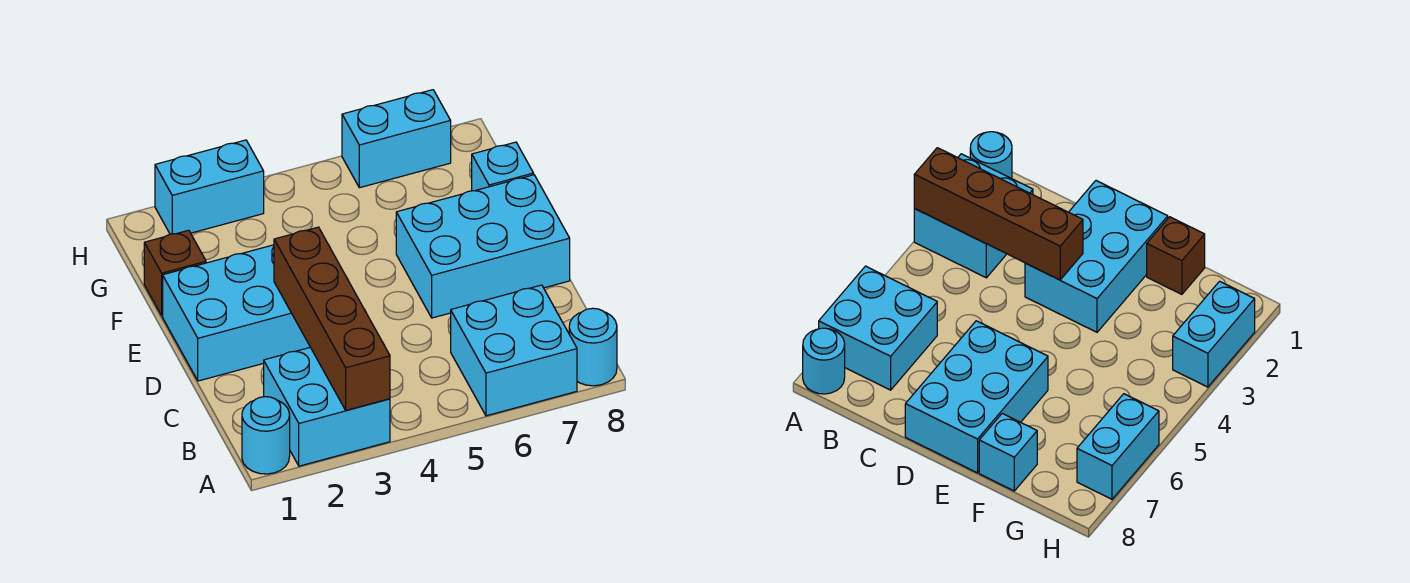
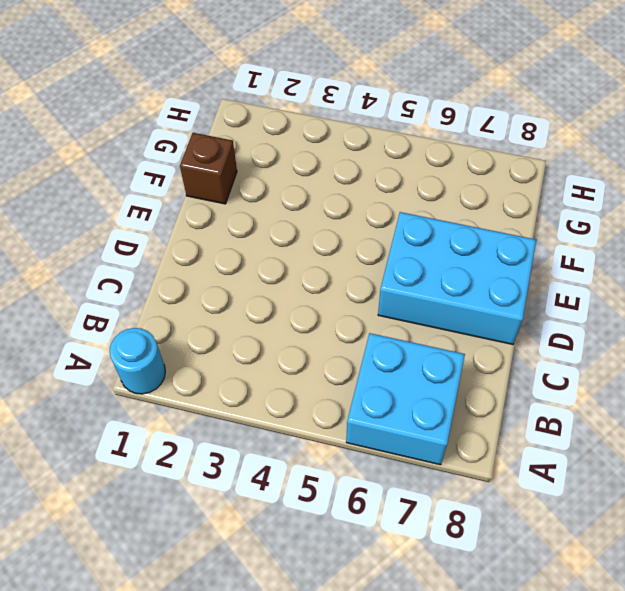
none -> cyan 2x2 brick [264,347,390,466]
none -> cyan 1x1 round brick [569,308,617,386]

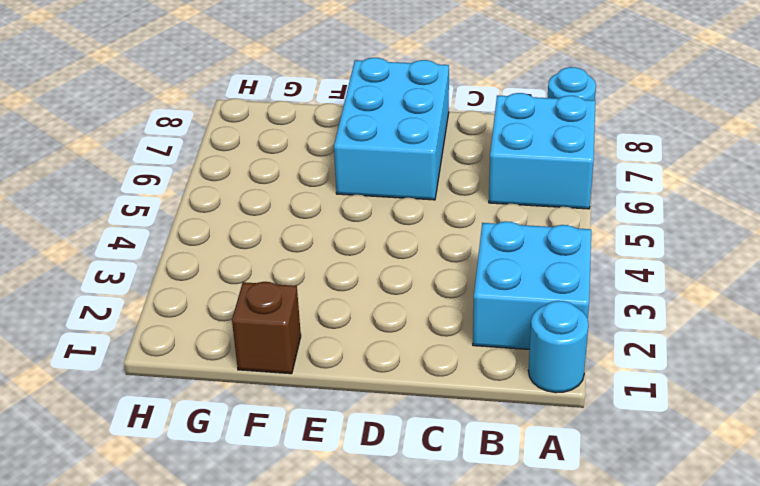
none -> cyan 2x3 brick [163,245,310,381]
none -> cyan 1x1 brick [472,142,534,191]

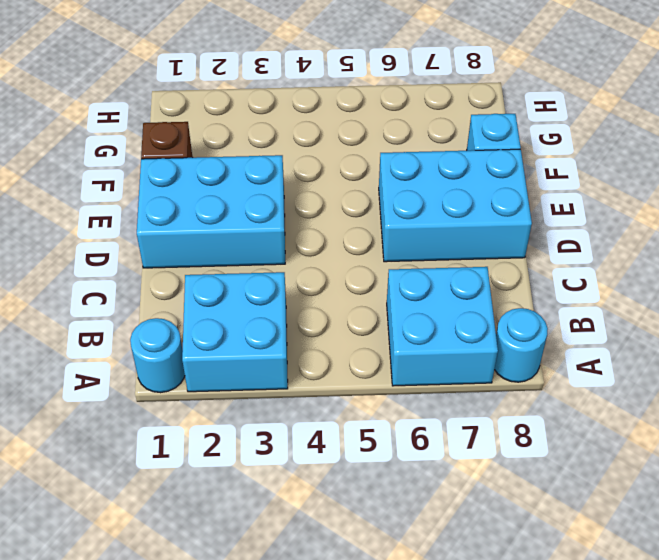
none -> cyan 1x2 brick [155,140,264,234]
none -> cyan 1x2 brick [342,90,451,188]

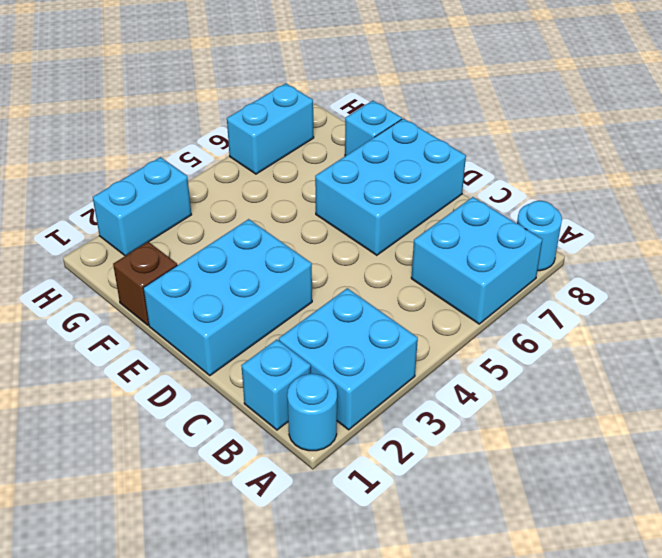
cyan 1x1 brick [241,340,311,430] -> none
none -> brown 1x4 brick [274,227,390,410]

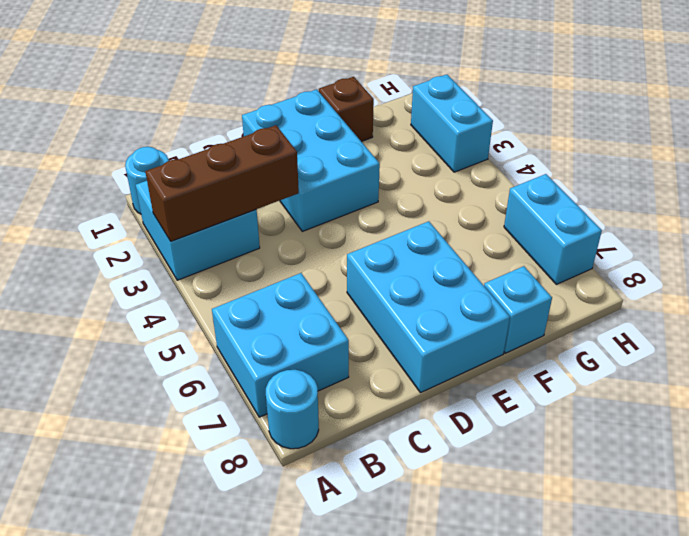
brown 1x3 brick [145,125,299,241] -> brown 1x4 brick [274,227,390,410]

